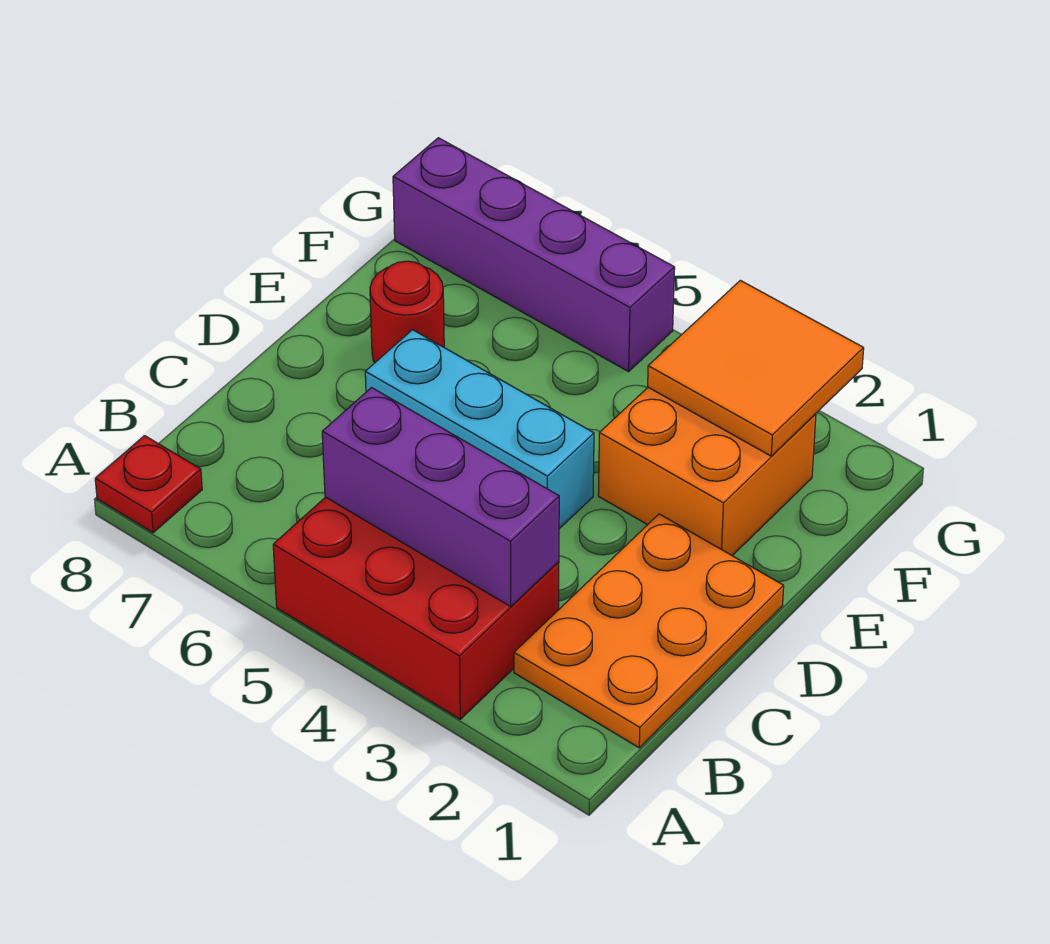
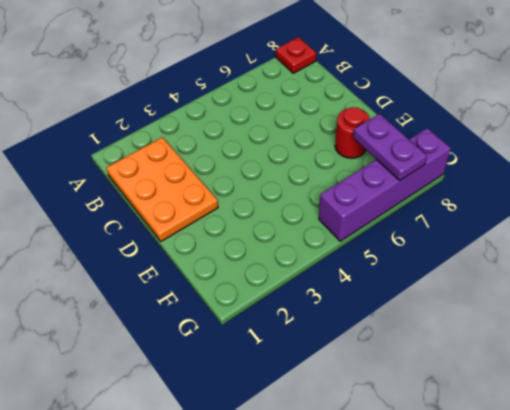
purple 1x2 plate [353,114,427,181] -> none
none -> red 2x3 brick [273,497,559,719]
none -> cyan 1x3 brick [365,330,594,529]

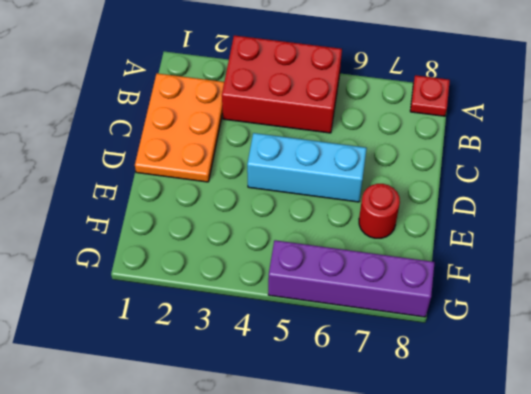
none -> orange 2x2 brick [598,388,816,556]
none -> purple 1x3 brick [322,388,559,607]

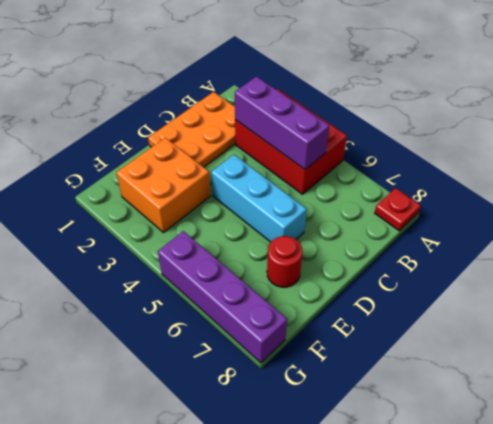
none -> orange 2x2 tile [648,280,864,456]

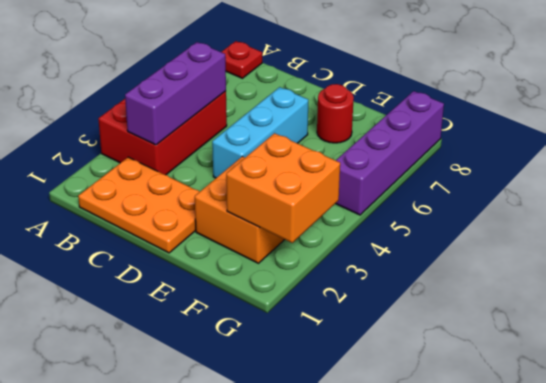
orange 2x2 brick [226,133,340,243] -> orange 2x2 tile [648,280,864,456]

